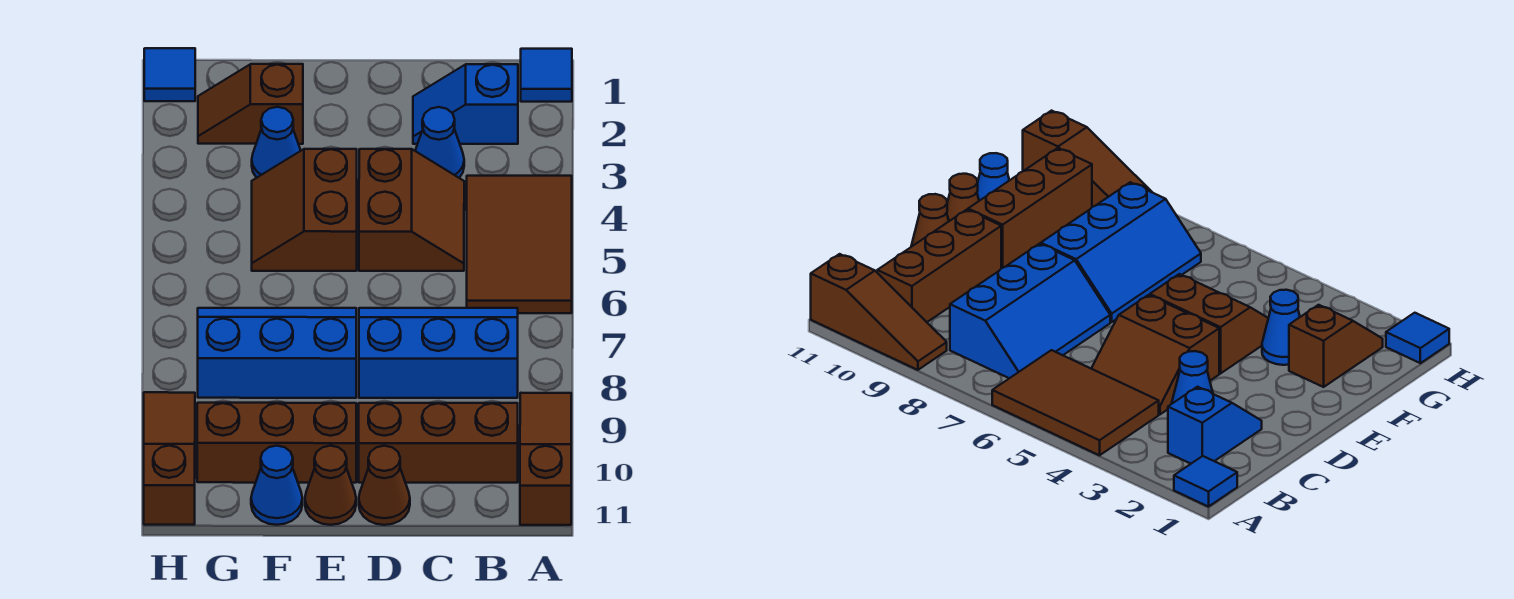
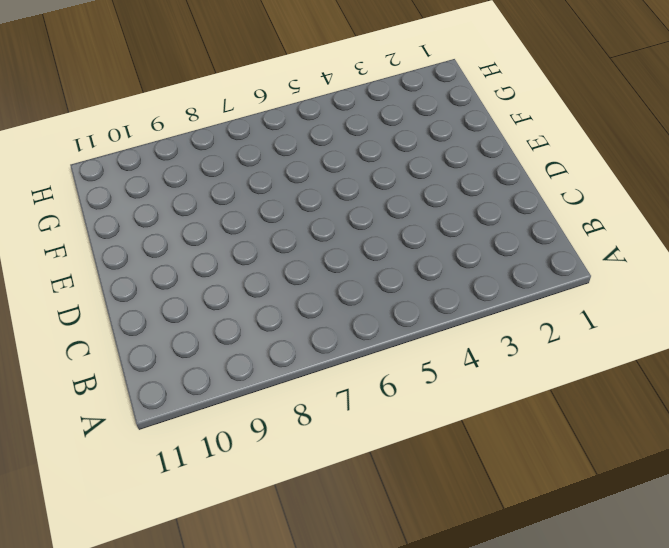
none -> blue 1x1 tile [521,49,572,102]
none -> brown 2x3 tile [467,176,572,313]
none -> brown 1x3 slope [520,393,571,525]

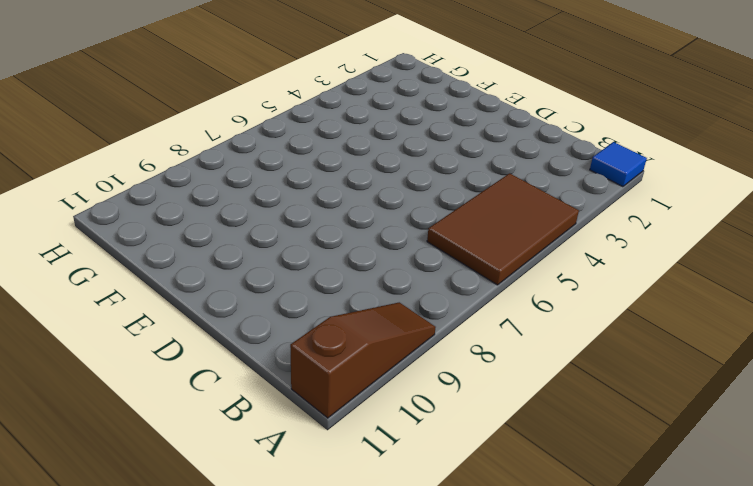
none -> blue 1x2 slope [413,64,518,144]
none -> blue 2x3 slope [359,308,518,398]
none -> brown 1x3 brick [359,403,518,483]

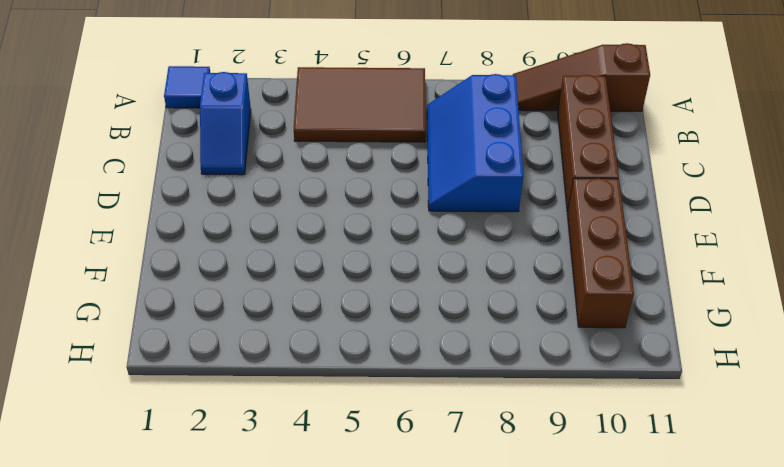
none -> blue 1x1 cone [415,107,464,178]
none -> brown 2x2 slope [359,149,464,271]
none -> brown 1x1 cone [359,446,410,525]

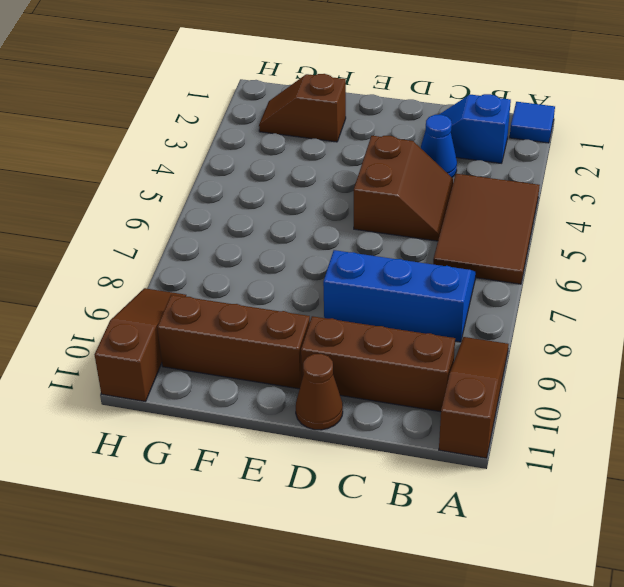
none -> brown 2x2 slope [252,149,357,271]
none -> blue 2x3 slope [198,308,356,398]
none -> brown 1x1 cone [305,446,356,525]

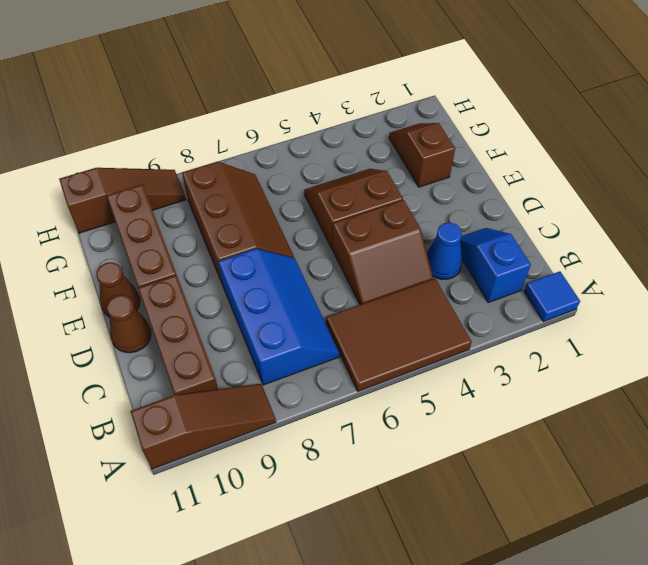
brown 2x3 slope [182,162,294,285] -> blue 2x3 slope [198,308,356,398]
none -> blue 1x1 cone [252,107,301,178]
none -> blue 1x1 cone [251,446,302,525]
none -> blue 1x1 tile [144,48,195,101]

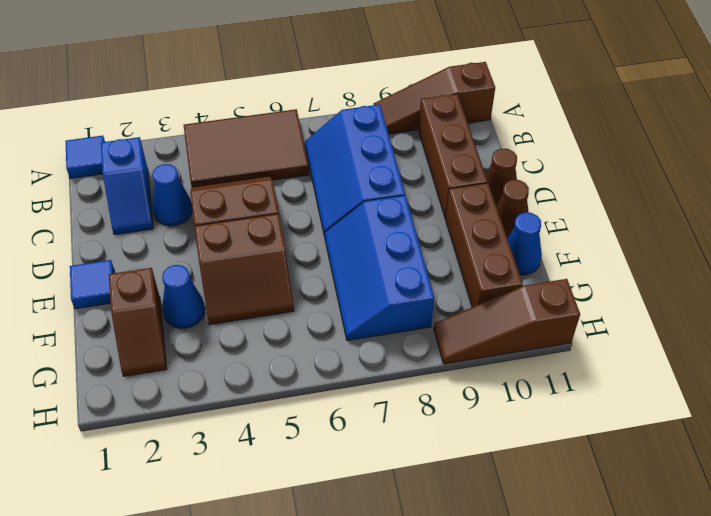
blue 1x1 tile [70,260,114,309] -> blue 1x1 tile moved to [144,48,195,101]

